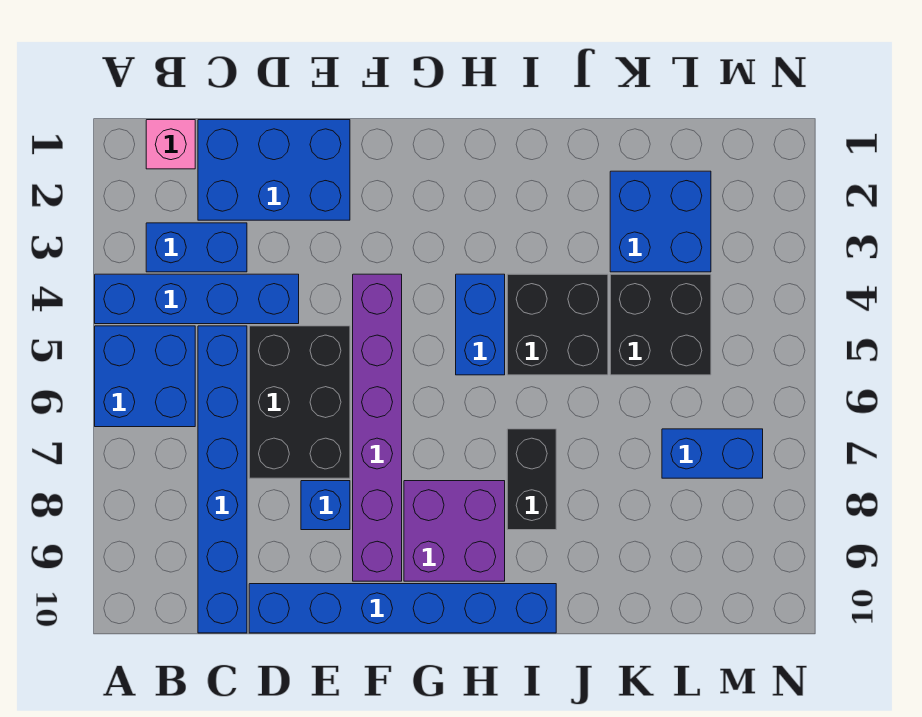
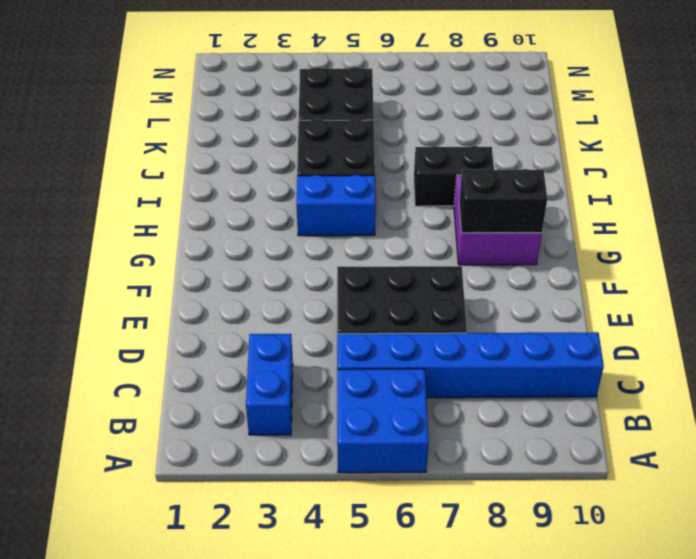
black 1x2 brick [459,169,547,233] -> none
none -> blue 1x4 brick [95,274,299,324]
none -> pink 1x1 brick [146,120,195,169]
none -> blue 2x3 brick [198,120,350,220]

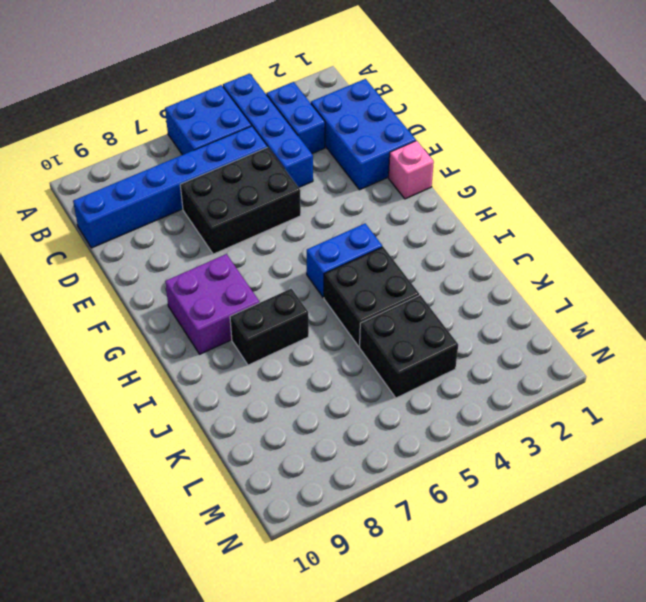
pink 1x1 brick [388,141,434,199] -> pink 1x1 brick moved to [146,120,195,169]
none -> blue 1x6 brick [249,584,556,633]
none -> blue 1x1 brick [301,481,350,530]
none -> purple 1x6 brick [353,274,402,581]

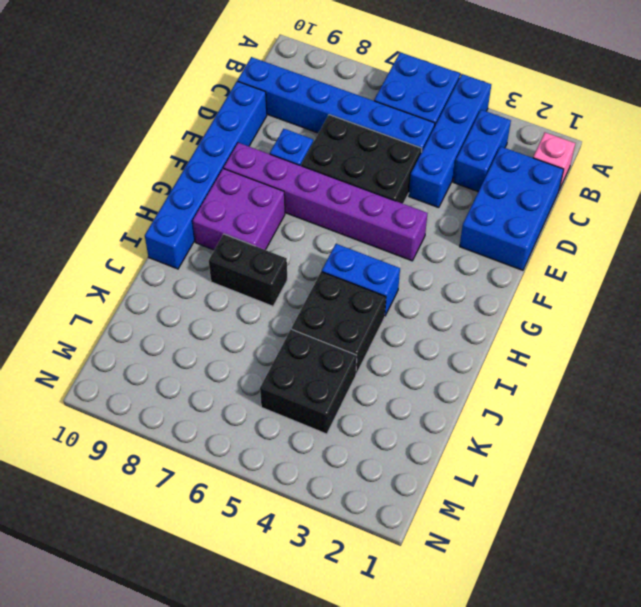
none -> blue 2x2 brick [610,171,711,272]
none -> blue 1x2 brick [662,429,763,478]

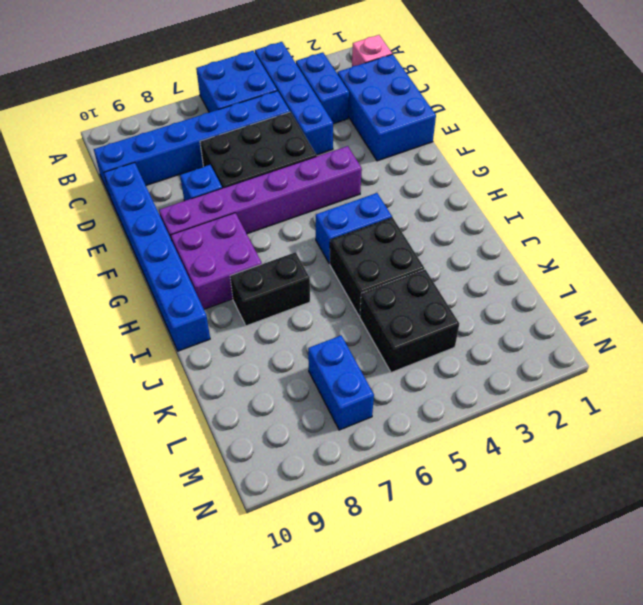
none -> blue 2x2 brick [610,171,711,272]

